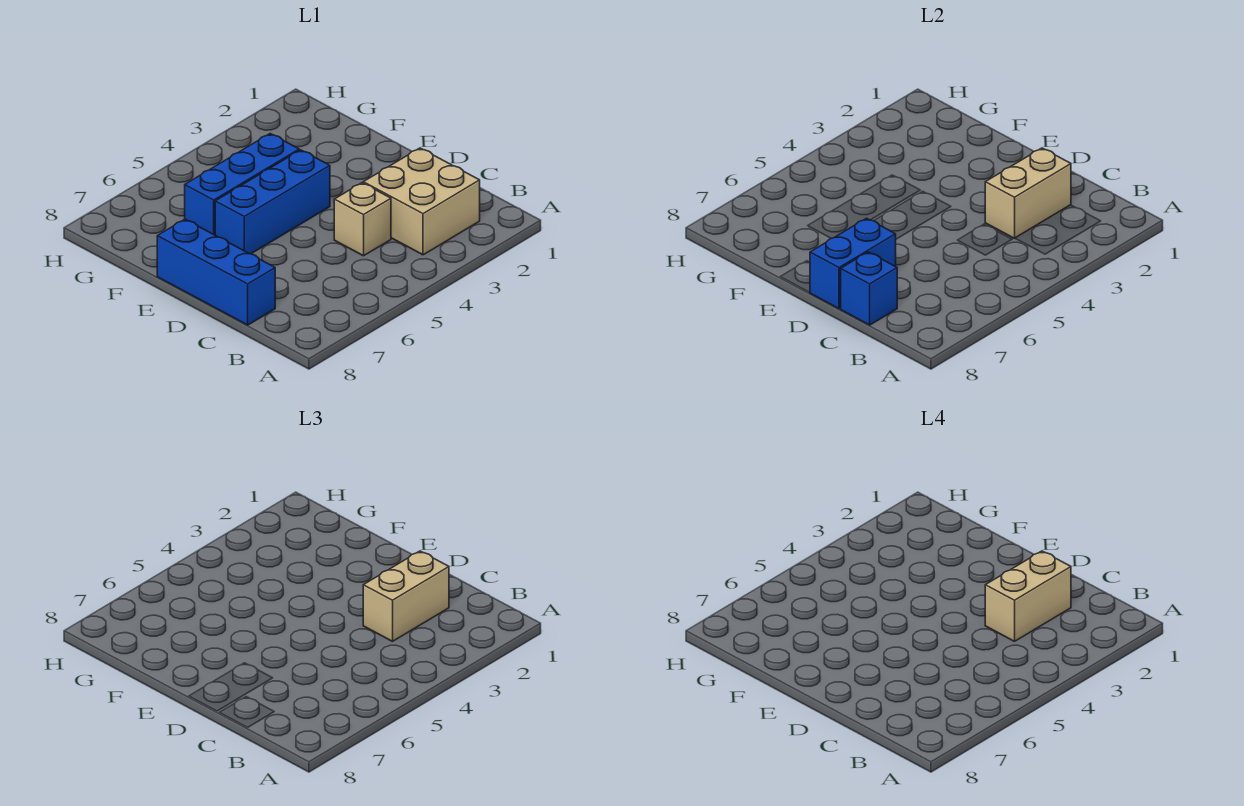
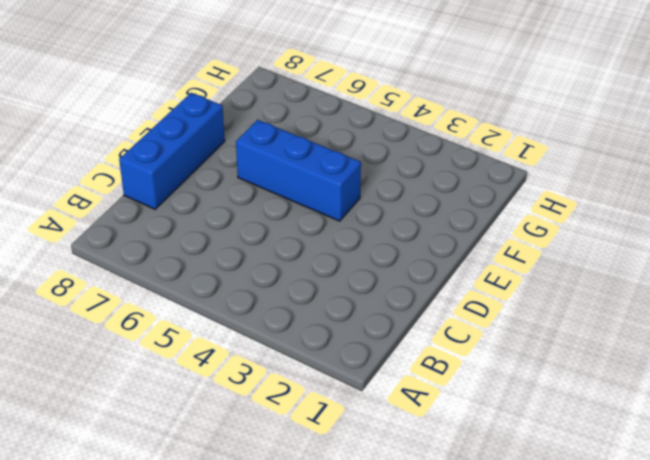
none -> tan 2x2 brick [363,148,480,255]
none -> tan 1x1 brick [334,183,391,256]

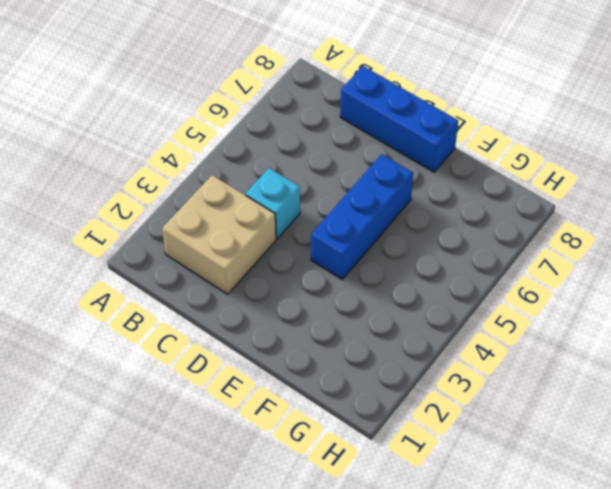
cyan 1x1 brick [245,168,300,239] -> tan 1x1 brick [334,183,391,256]
none -> blue 1x3 brick [185,134,299,235]
none -> tan 1x2 brick [985,148,1071,238]

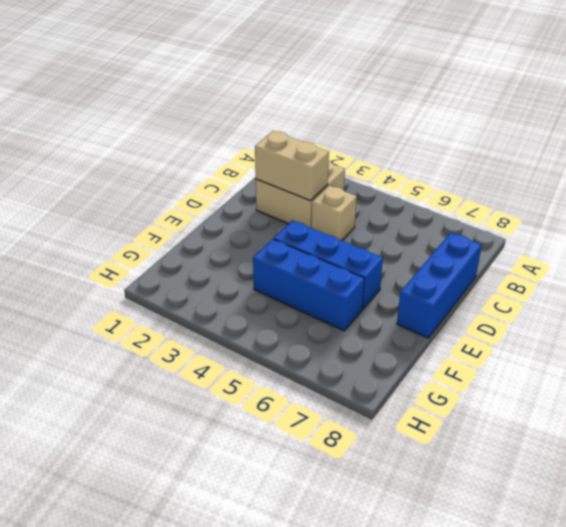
none -> blue 1x1 brick [841,252,897,325]
none -> blue 1x2 brick [810,218,896,309]

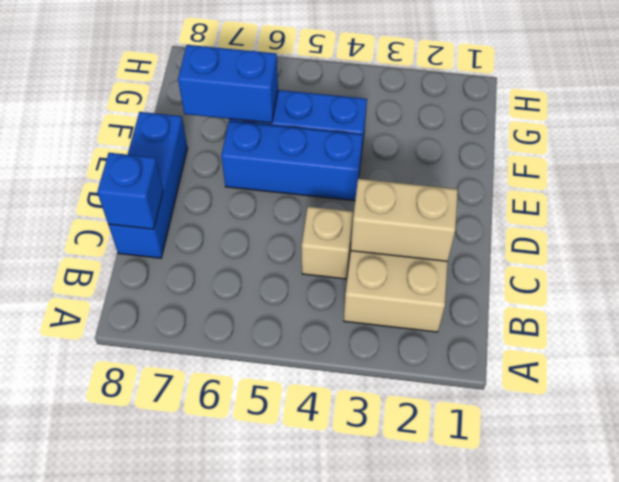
blue 1x2 brick [178,45,278,123] -> blue 1x2 brick moved to [810,218,896,309]
none -> tan 1x2 brick [363,551,449,641]
none -> tan 1x2 brick [985,551,1071,641]

